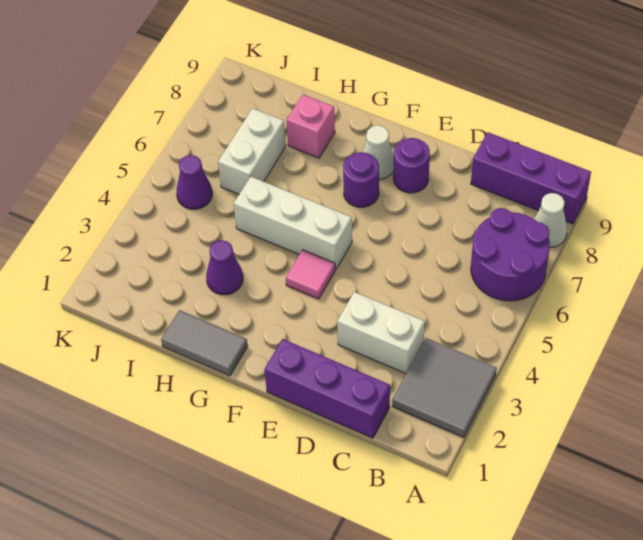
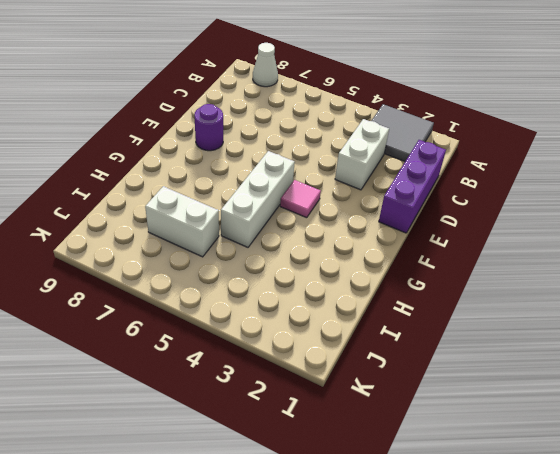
none -> purple 2x2 round brick [471,208,550,301]
none -> purple 1x3 brick [471,132,591,224]
none -> purple 1x1 round brick [343,152,379,207]

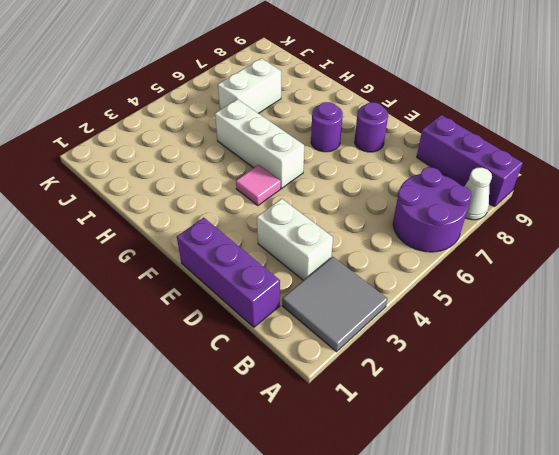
none -> white 1x1 cone [363,125,394,180]
none -> grey 1x2 tile [161,310,248,376]
none -> purple 1x1 cone [206,240,243,295]

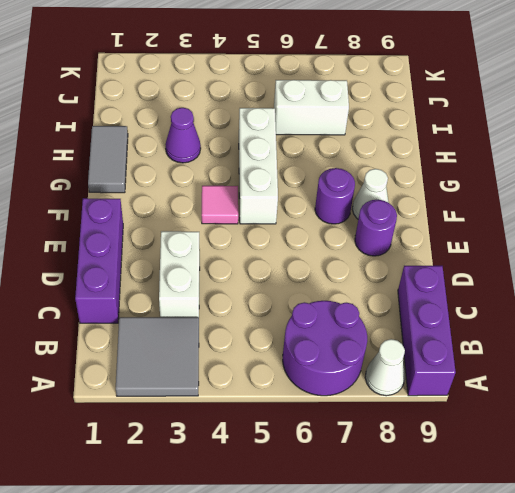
none -> pink 1x1 brick [286,95,335,158]
none -> purple 1x1 cone [176,155,212,209]

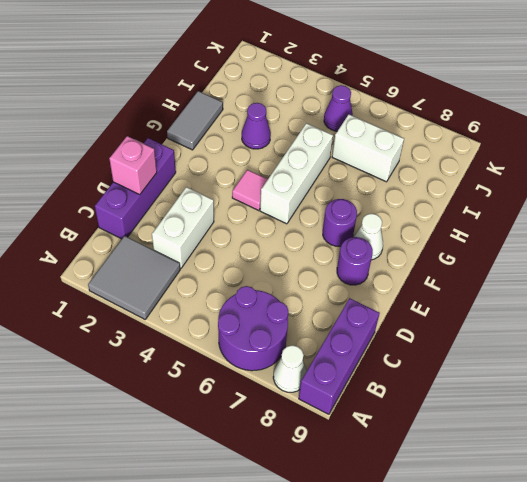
pink 1x1 brick [109,136,157,194] -> pink 1x1 brick moved to [286,95,335,158]

